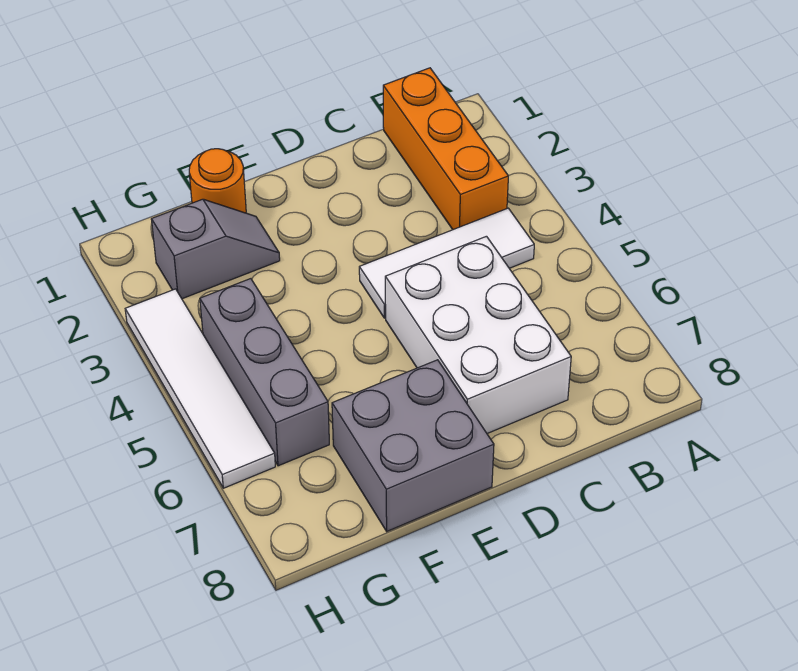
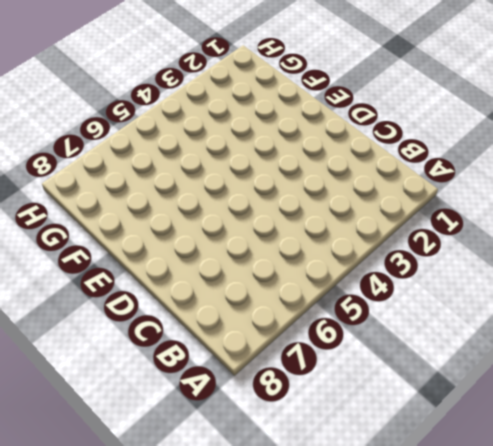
none -> orange 1x3 brick [383,68,508,230]
none -> white 1x3 tile [359,208,534,318]

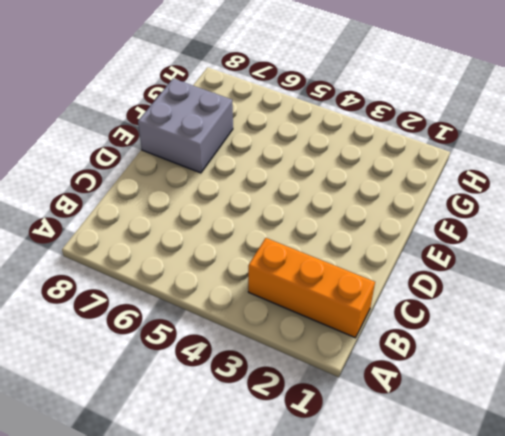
none -> white 1x3 tile [359,208,534,318]
none -> white 2x3 brick [385,236,571,434]

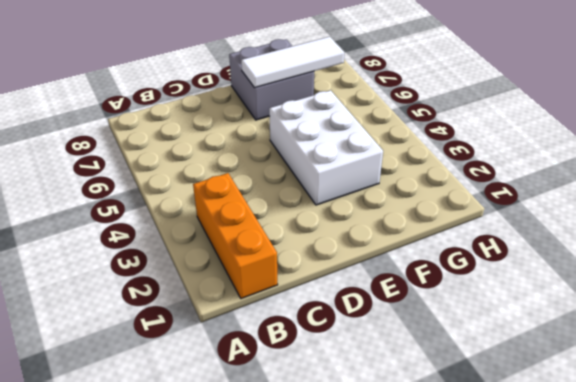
white 2x3 brick [269,90,383,205] -> white 2x3 brick moved to [385,236,571,434]
white 1x3 tile [241,37,345,88] -> white 1x3 tile moved to [359,208,534,318]
none -> orange 1x1 round brick [189,149,246,213]
none -> grey 1x2 slope [151,199,280,299]

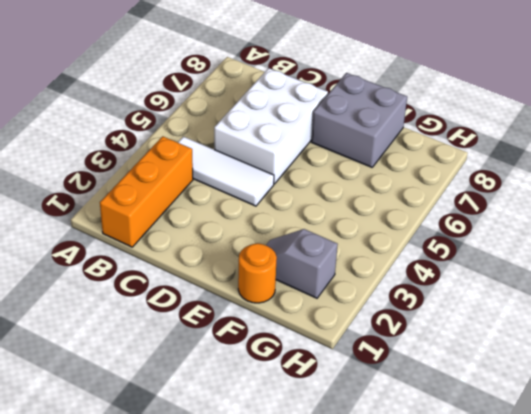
none -> grey 1x3 brick [200,279,329,466]
none -> white 1x4 tile [125,289,275,488]

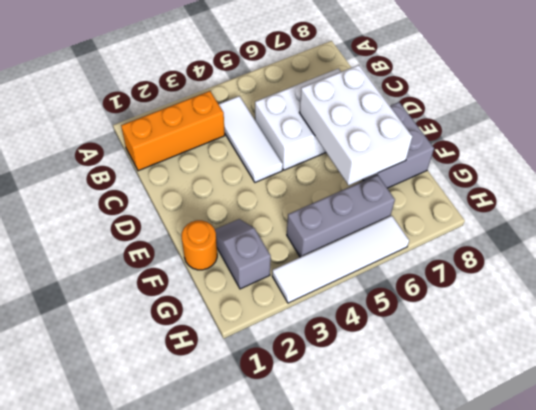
white 2x3 brick [299,65,412,185] -> none

